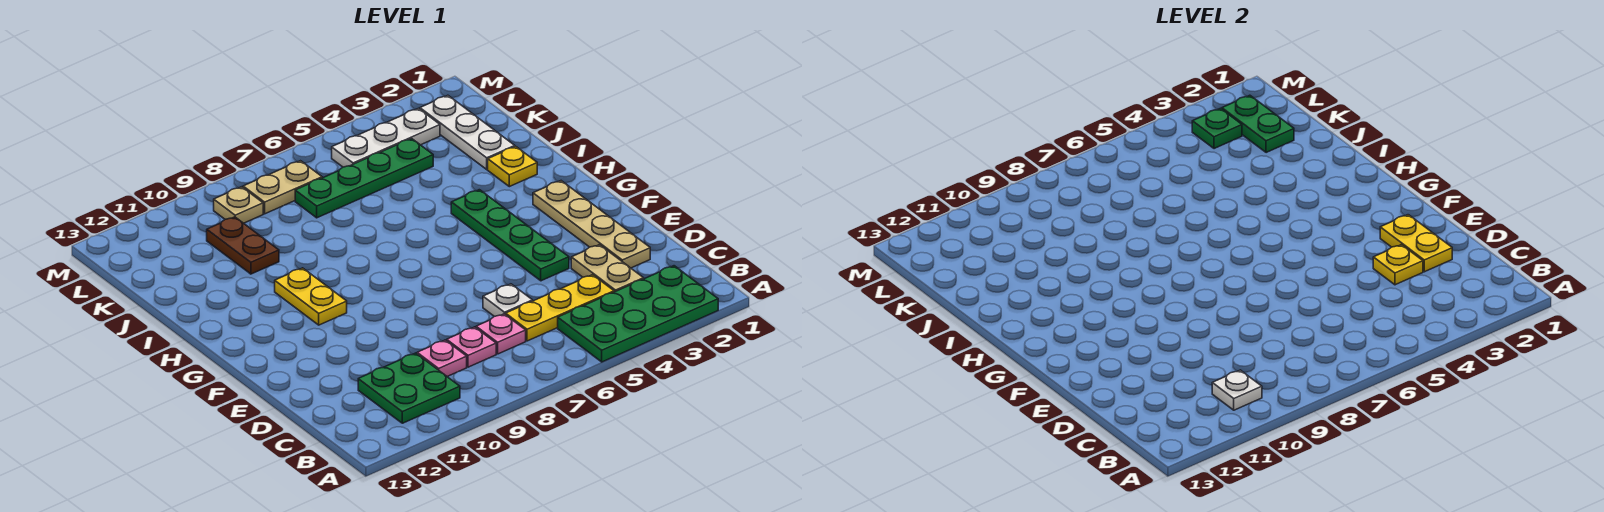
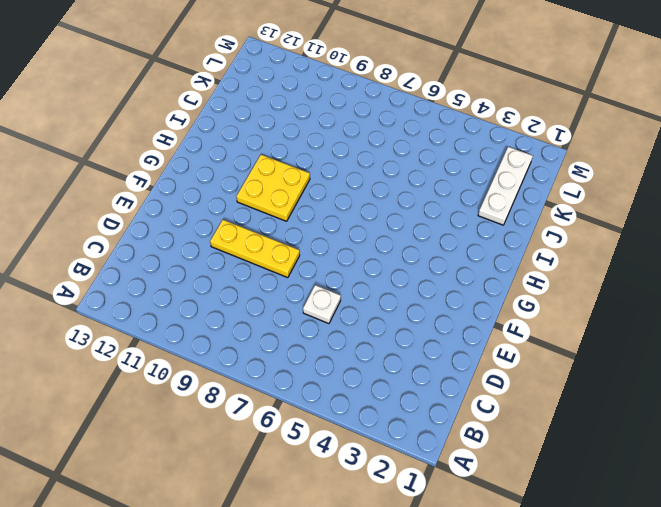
yellow 1x3 plate [210,220,300,278] -> yellow 1x3 plate moved to [506,275,614,341]
yellow 2x2 plate [236,155,310,221] -> yellow 1x2 plate [275,268,347,325]
none -> green 2x4 plate [558,266,718,362]
none -> green 2x2 plate [358,353,460,423]
none -> tan 1x2 plate [571,245,644,292]

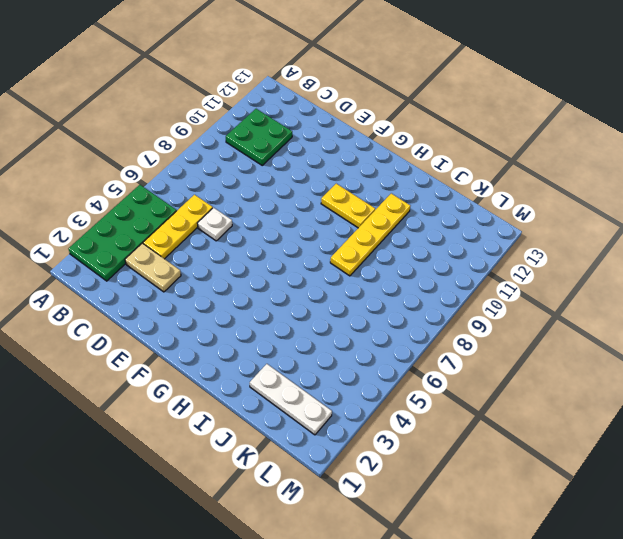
yellow 1x4 plate [330,193,410,276] -> none
none -> pink 1x1 plate [476,314,526,354]
none -> pink 1x1 plate [447,327,496,367]
none -> pink 1x1 plate [417,340,467,376]

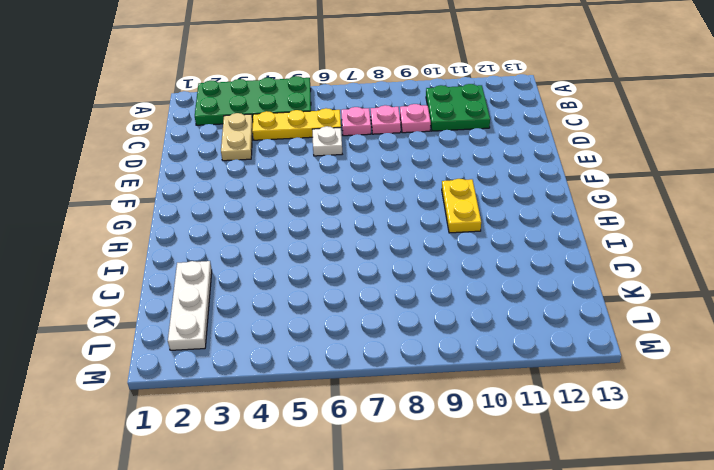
none -> tan 1x4 plate [533,181,650,268]
none -> green 1x4 plate [451,190,569,281]
none -> yellow 1x1 plate [488,146,537,187]

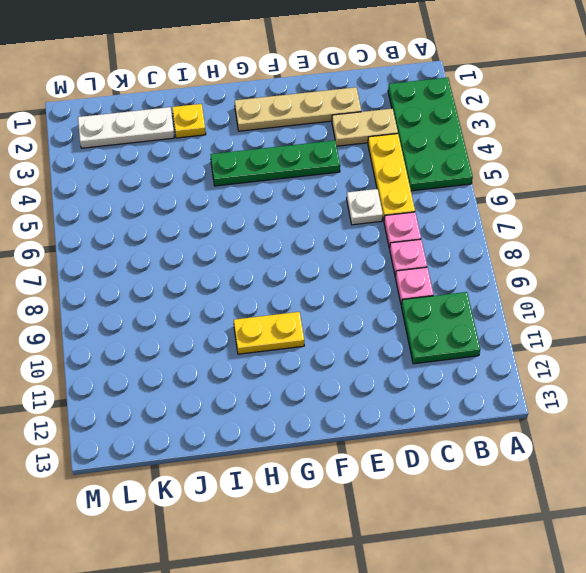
none -> brown 1x2 plate [207,217,279,274]
none -> green 1x4 plate [295,139,433,218]
none -> white 1x3 plate [332,108,440,167]

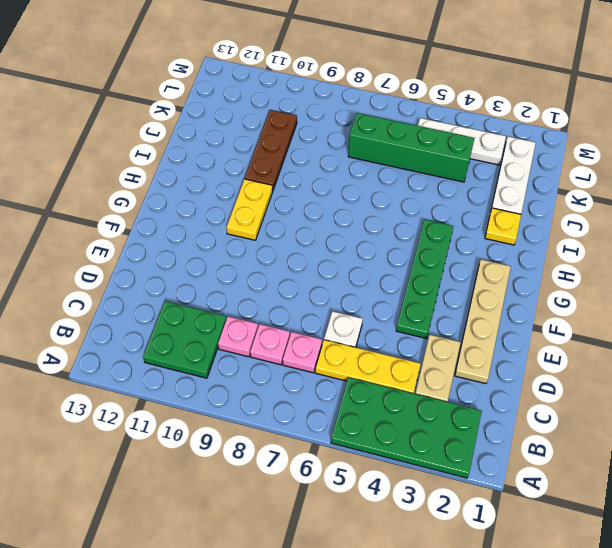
brown 1x3 plate [245,110,297,190] -> brown 1x2 plate [207,217,279,274]
green 1x4 brick [348,113,474,182] -> green 1x4 plate [295,139,433,218]
none -> tan 1x2 plate [243,161,322,214]
none -> tan 1x1 plate [214,187,263,223]
none -> white 1x1 plate [1212,370,1262,410]

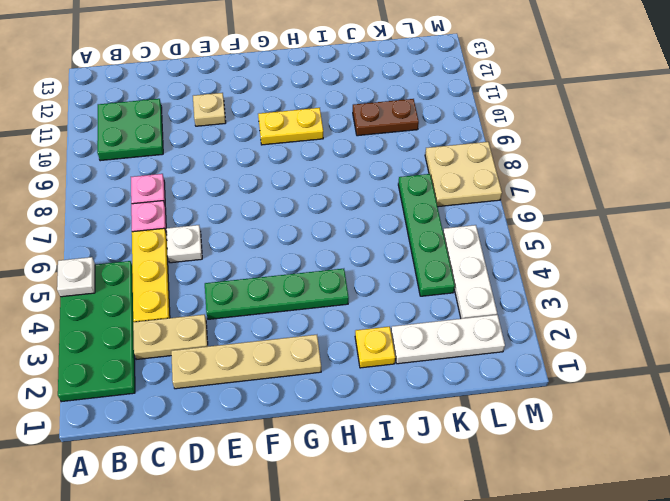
white 1x1 plate [57,257,95,297] -> white 1x1 plate moved to [1212,370,1262,410]
tan 1x1 plate [193,93,226,126] -> tan 1x1 plate moved to [214,187,263,223]
tan 2x2 plate [425,142,502,207] -> tan 1x2 plate [243,161,322,214]
none -> pink 1x1 plate [417,340,467,376]
none -> yellow 1x2 plate [1380,215,1452,272]
none -> yellow 1x1 plate [1373,245,1423,285]

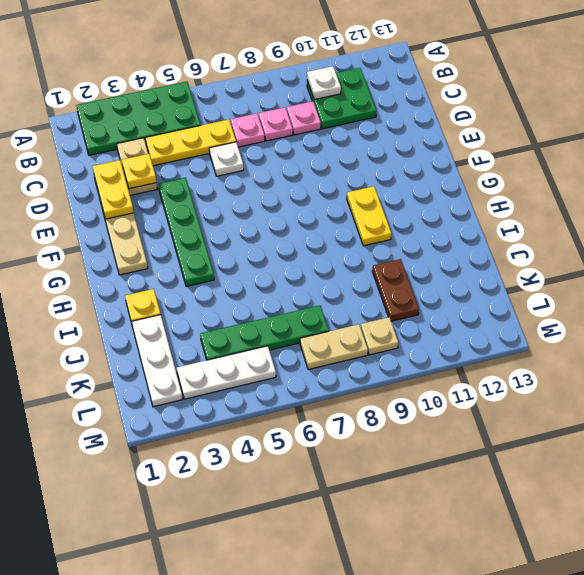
none -> green 1x2 plate [1222,95,1294,153]
none -> green 1x1 plate [1192,108,1242,149]

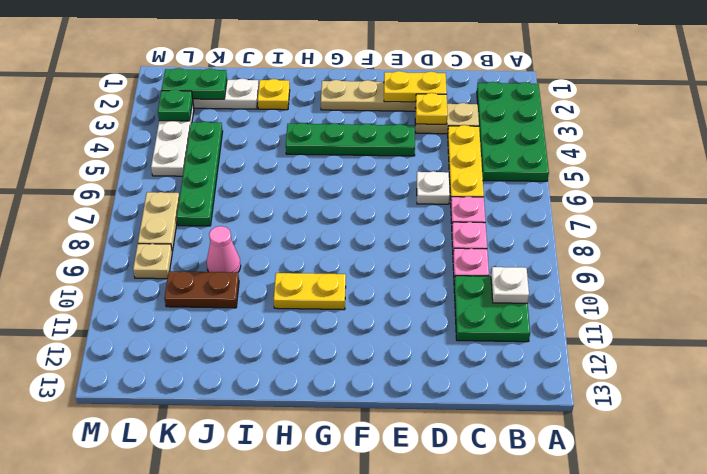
pink 1x1 cone [207,226,241,272] -> none

